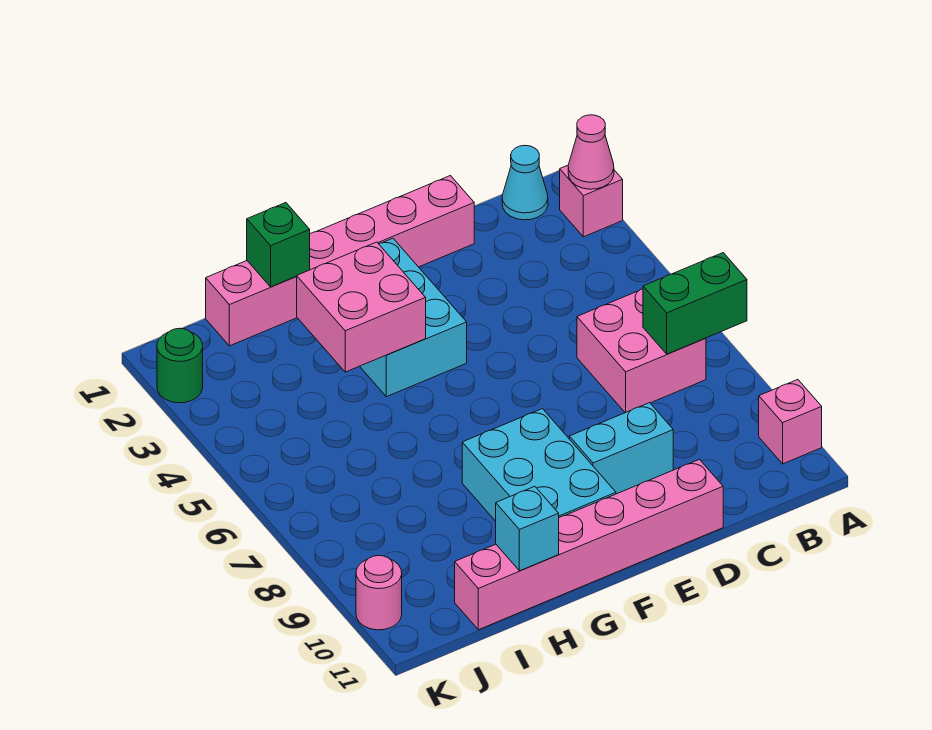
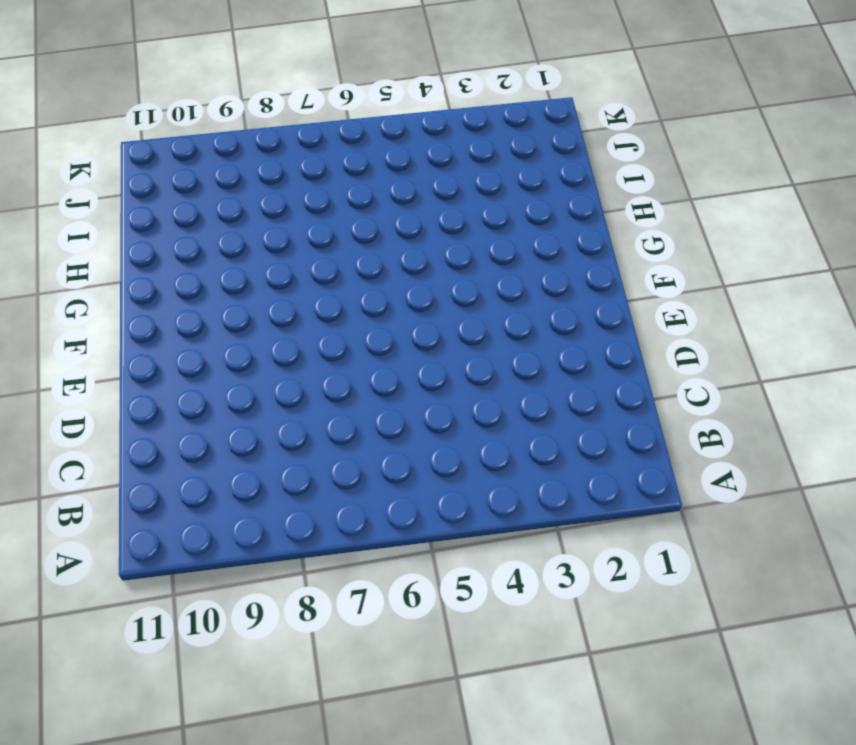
none -> pink 1x1 brick [560,165,623,237]
none -> pink 1x1 brick [759,380,822,464]
none -> cyan 1x1 cone [502,145,548,220]

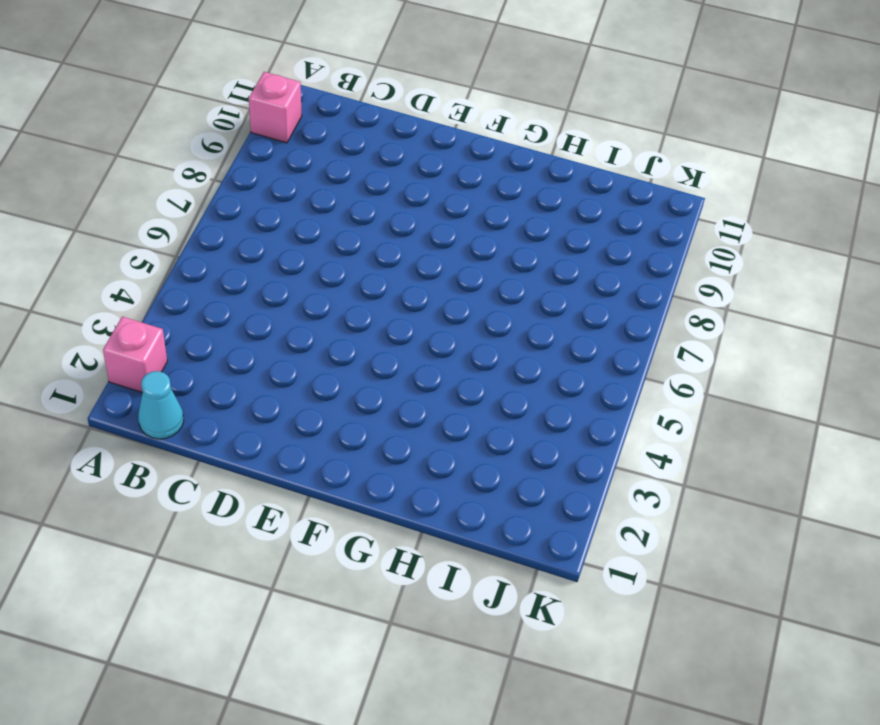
none -> pink 2x2 brick [577,289,706,413]
none -> pink 1x6 brick [206,176,474,346]
none -> cyan 1x2 brick [569,403,673,494]

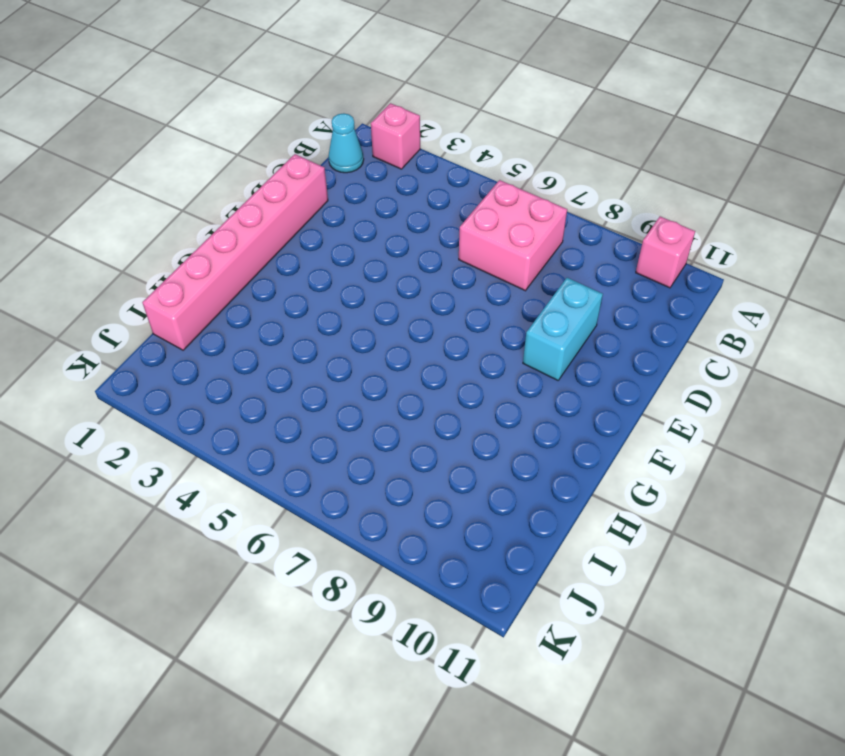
none -> pink 1x6 brick [455,459,723,630]
none -> cyan 2x3 brick [360,238,467,397]
none -> cyan 2x3 brick [462,409,616,521]

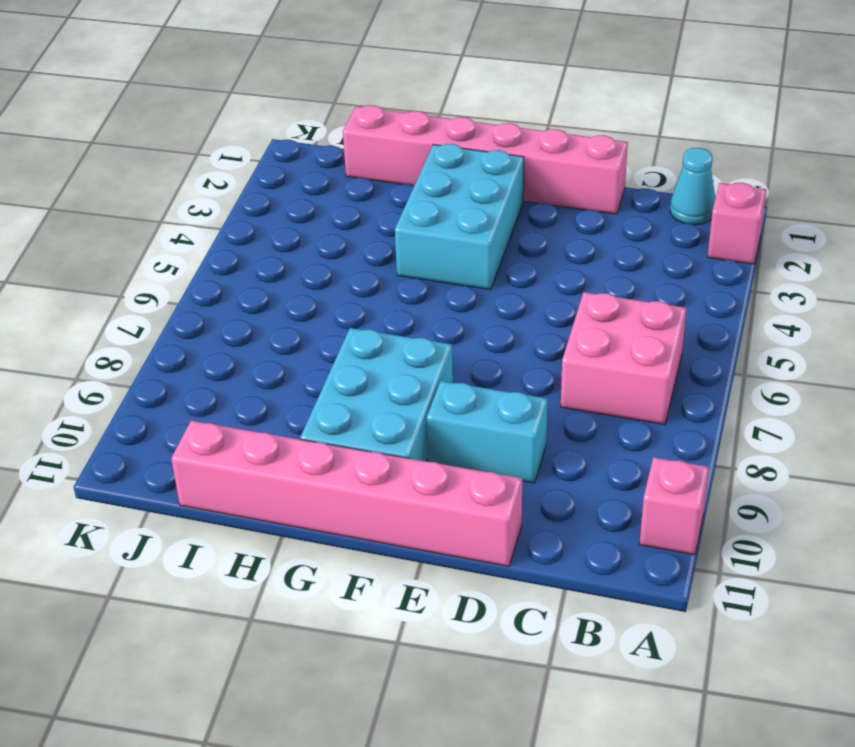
none -> green 1x1 round brick [157,328,203,403]
none -> pink 1x1 round brick [356,556,402,630]
none -> pink 1x1 cone [568,115,614,189]

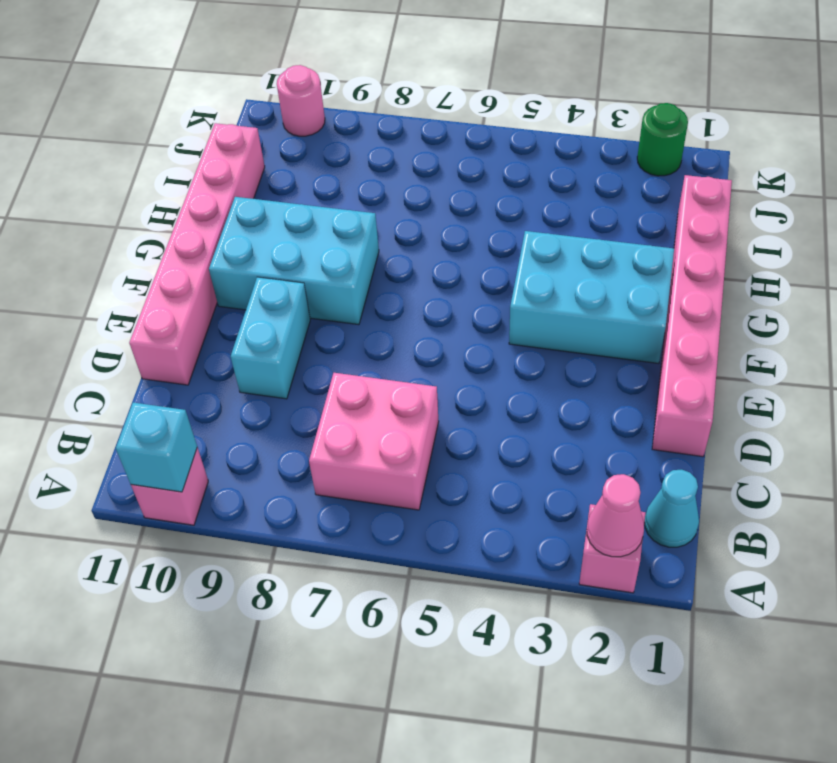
cyan 1x1 brick [116,403,197,492] -> cyan 1x1 brick moved to [496,486,559,571]
none -> green 1x2 brick [643,253,747,354]
none -> pink 2x2 brick [296,242,426,372]
none -> green 1x1 brick [247,203,310,287]

